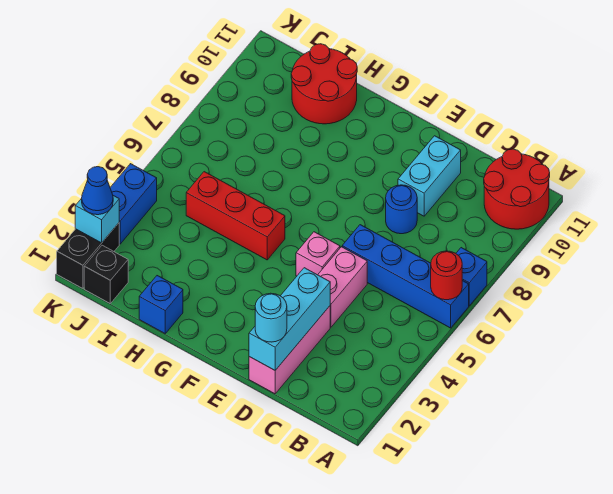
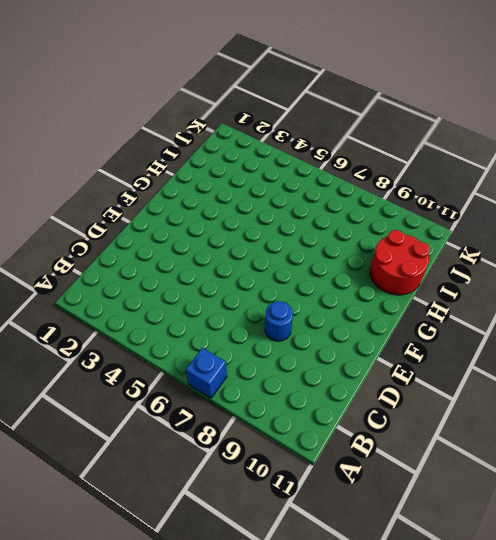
none -> blue 1x4 brick [342,225,469,328]
none -> red 2x2 round brick [484,149,550,229]
none -> pink 1x3 brick [249,306,330,394]

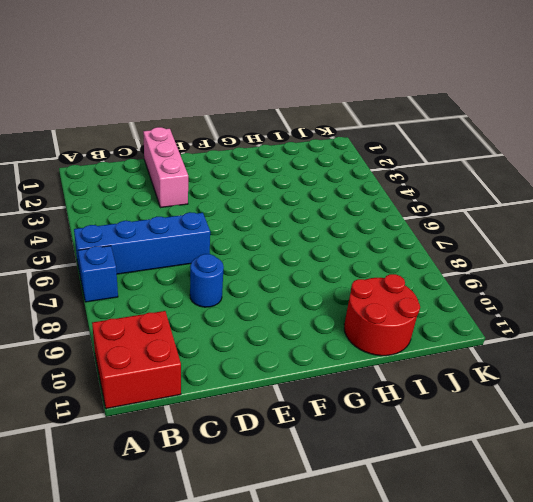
red 2x2 brick [92,311,181,409] -> red 2x2 round brick [484,149,550,229]
none -> pink 1x2 brick [318,247,367,327]
none -> cyan 1x2 brick [398,136,461,216]
none -> pink 1x1 brick [296,232,340,276]

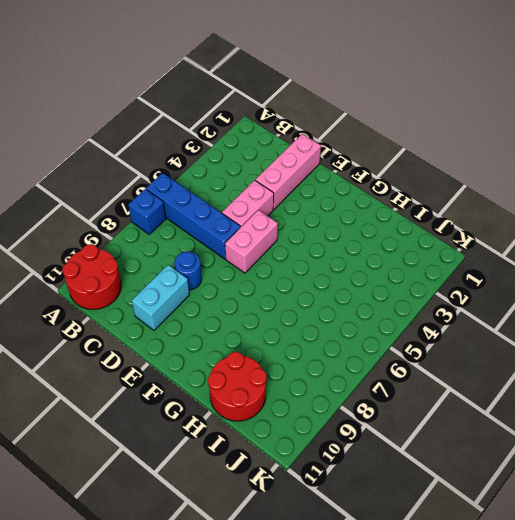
pink 1x2 brick [225,210,278,273] -> pink 1x1 brick [296,232,340,276]
none -> red 1x3 brick [186,172,285,260]
none -> blue 1x1 brick [139,276,183,333]
none -> black 1x1 brick [84,245,128,303]

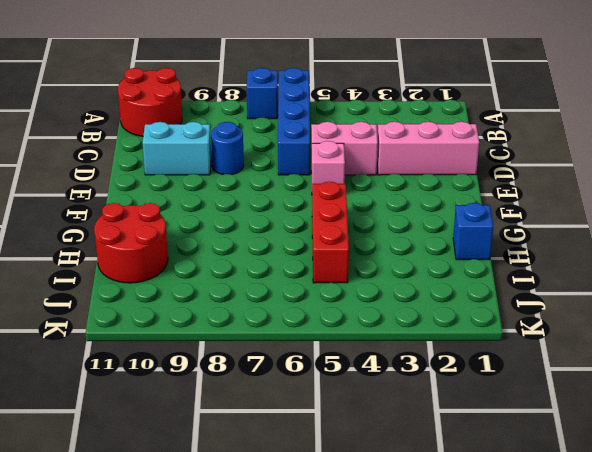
none -> black 1x1 brick [84,245,128,303]
none -> black 1x2 brick [57,223,119,288]
none -> blue 1x2 brick [110,164,157,244]

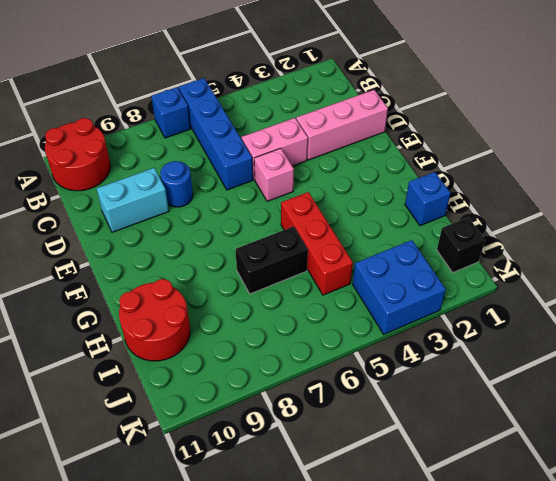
black 1x2 brick [235,226,308,294] -> black 1x2 brick moved to [57,223,119,288]
blue 2x2 brick [353,240,446,334] -> blue 1x2 brick [110,164,157,244]
none -> red 1x1 round brick [431,251,462,300]
none -> cyan 1x3 brick [249,268,330,370]
none -> cyan 1x1 brick [75,196,119,243]

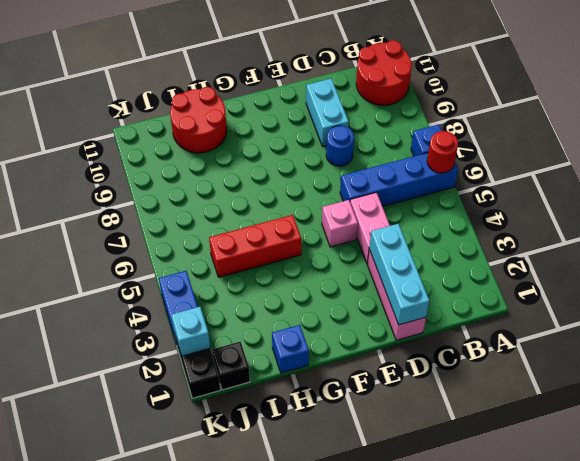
none -> cyan 1x1 round brick [255,293,287,342]
none -> blue 1x1 cone [82,167,113,215]

